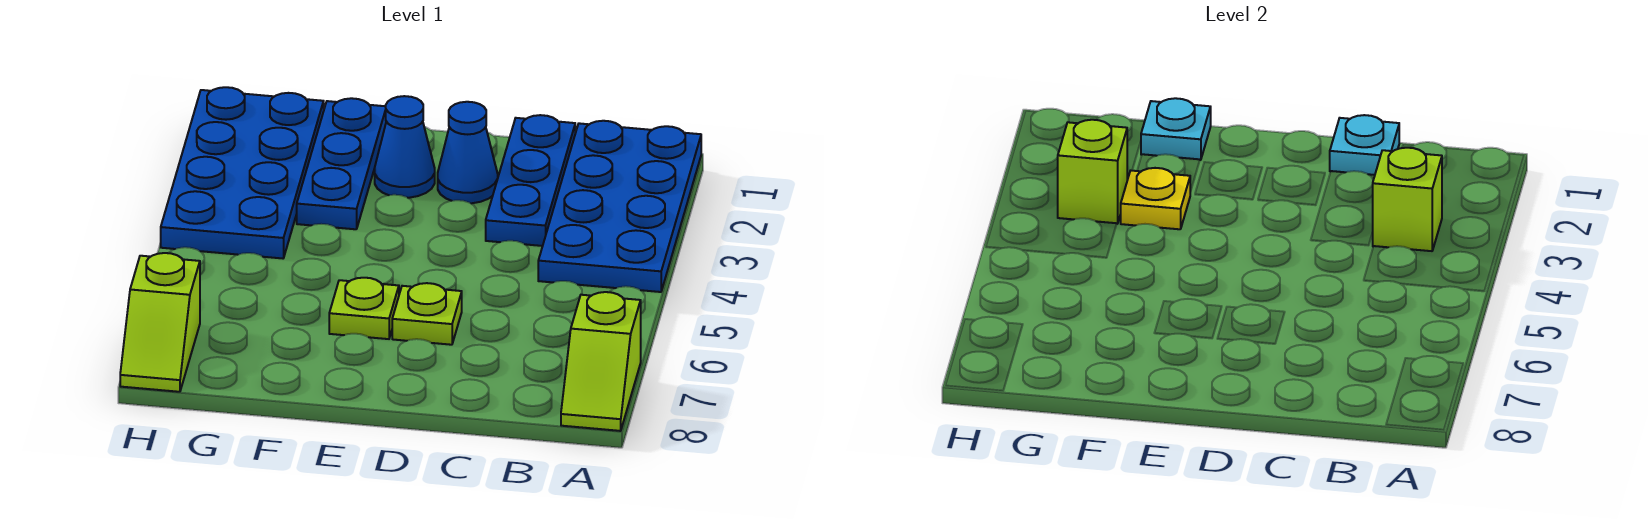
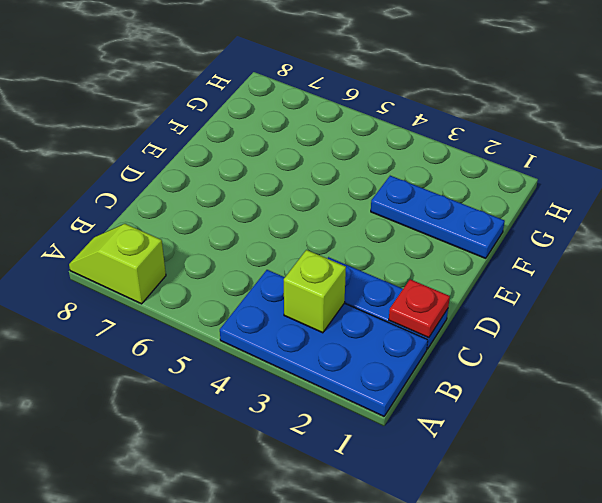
red 1x1 plate [389,279,450,338] -> cyan 1x1 plate [1330,115,1399,175]
none -> blue 1x1 cone [438,102,498,203]
none -> lime 1x1 plate [392,283,462,345]
none -> blue 1x1 cone [375,96,435,198]

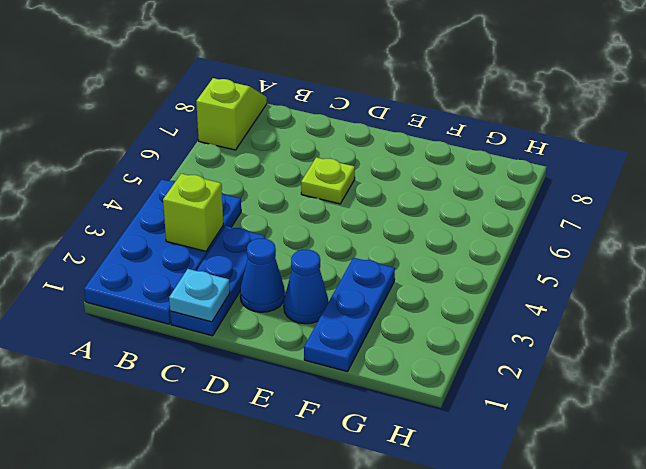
none -> lime 1x1 plate [329,278,399,339]
none -> blue 2x4 plate [161,87,324,258]
none -> lime 1x2 slope [120,253,200,392]

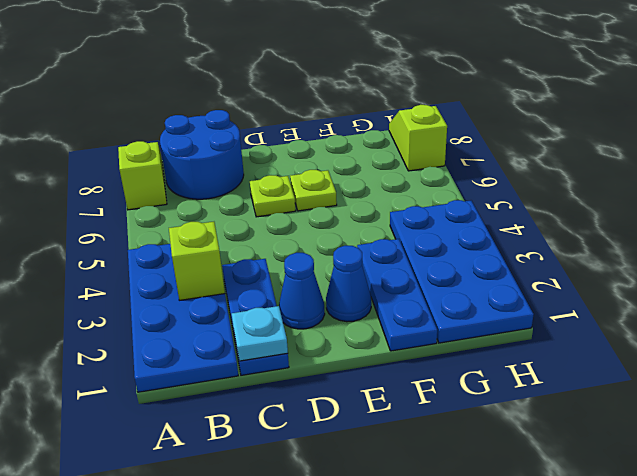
blue 2x2 round brick [160,110,244,199] -> none
none -> cyan 1x1 plate [1141,98,1211,160]
none -> yellow 1x1 plate [1121,168,1190,229]
none -> lime 1x1 brick [1058,120,1127,224]

